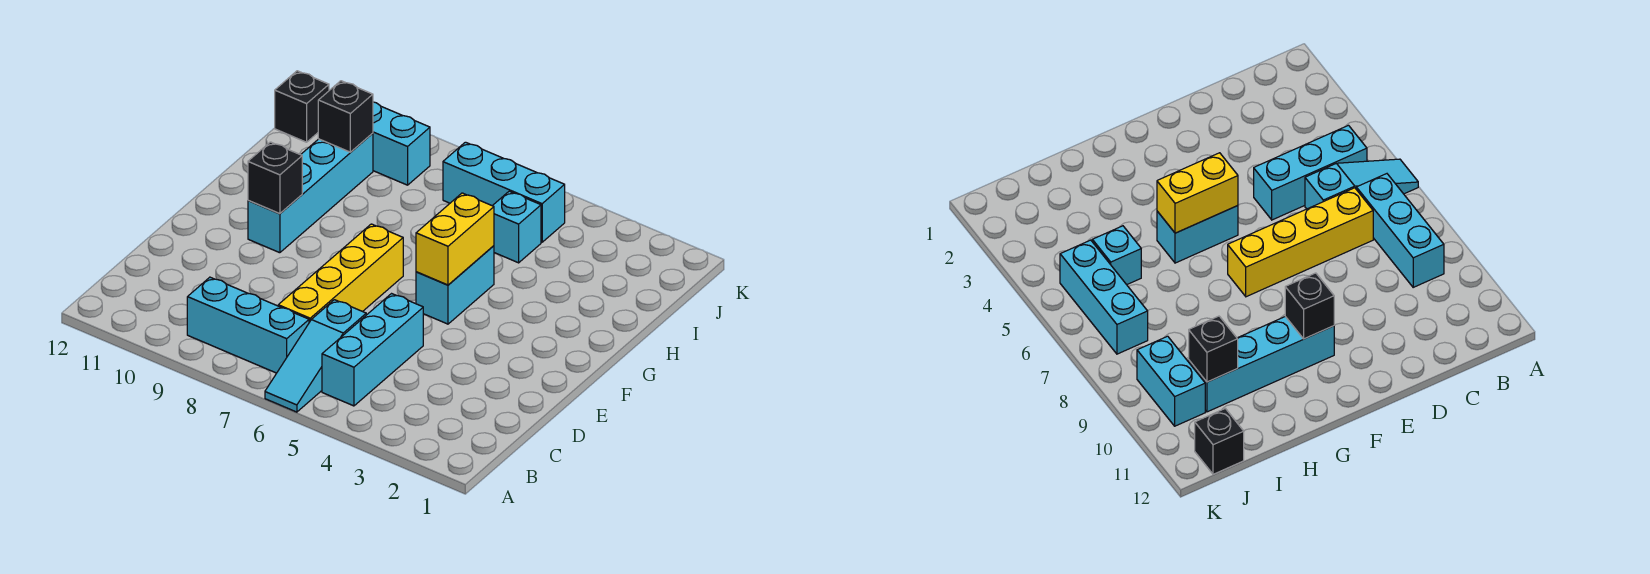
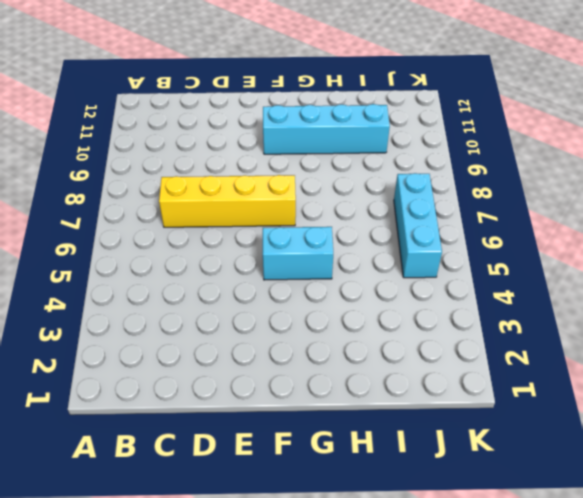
none -> cyan 1x3 slope [265,300,366,412]
none -> cyan 1x3 brick [322,294,423,406]
none -> cyan 1x3 brick [187,277,309,373]

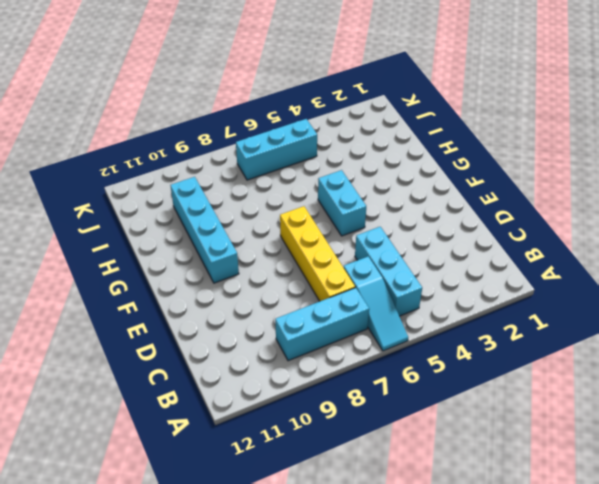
none -> cyan 1x1 brick [493,191,541,263]
none -> cyan 1x2 brick [373,102,430,185]
none -> black 1x1 brick [275,71,329,142]

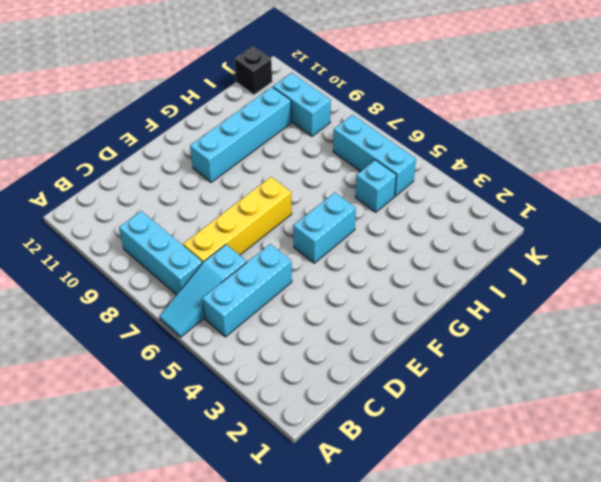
none -> yellow 1x2 brick [416,193,494,285]
none -> black 1x1 brick [248,142,302,214]
none -> black 1x1 brick [318,81,373,152]

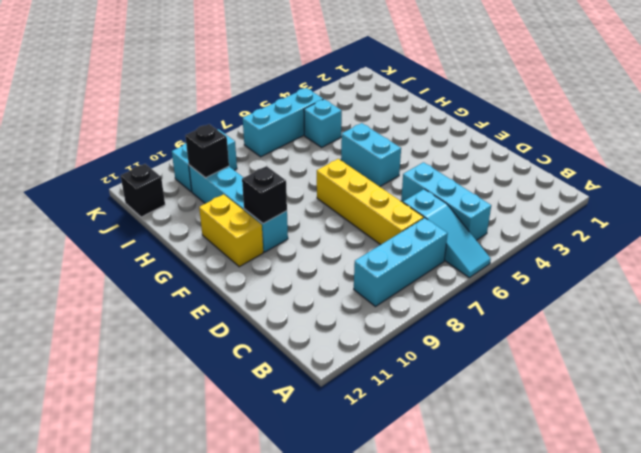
yellow 1x2 brick [199,194,263,267] -> yellow 1x2 brick moved to [416,193,494,285]

